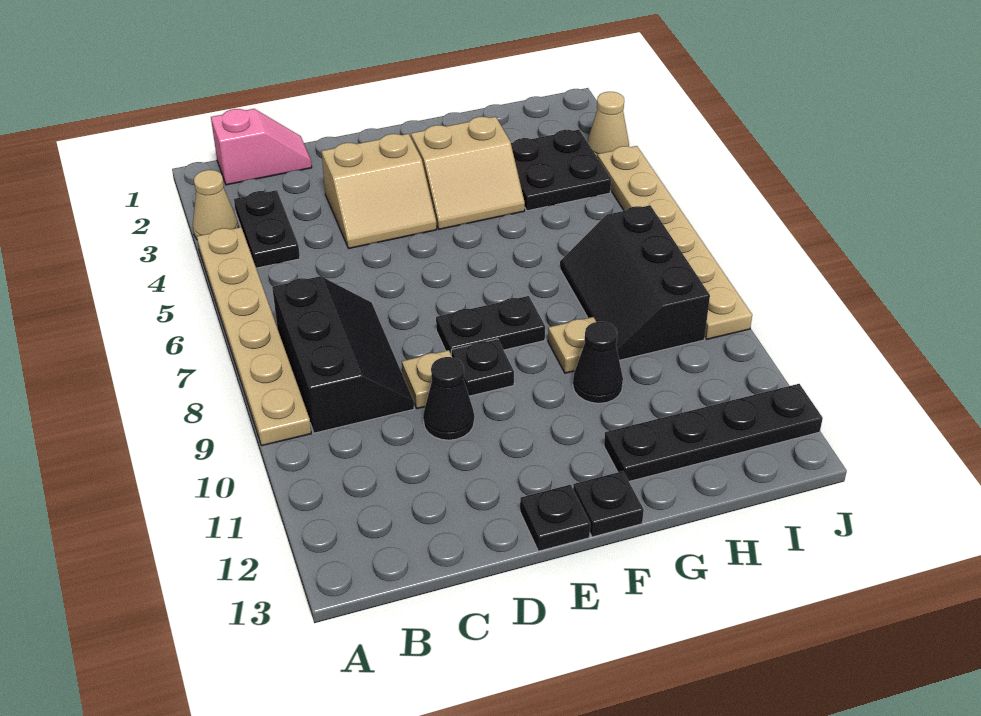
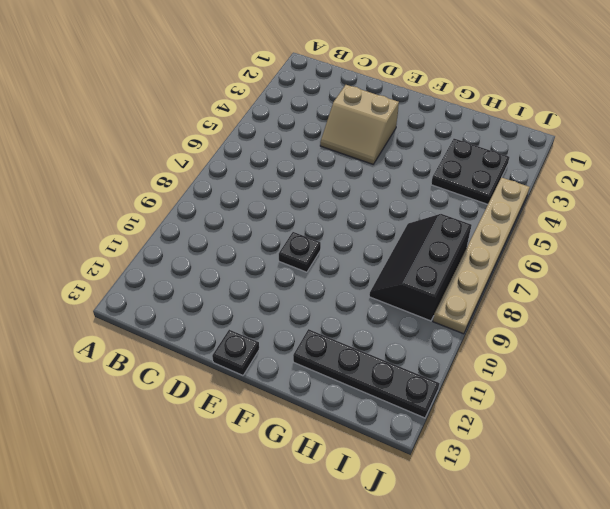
none -> tan 1x1 cone [193,170,238,239]
none -> tan 1x6 plate [197,227,311,446]
none -> pink 1x2 slope [211,109,312,185]

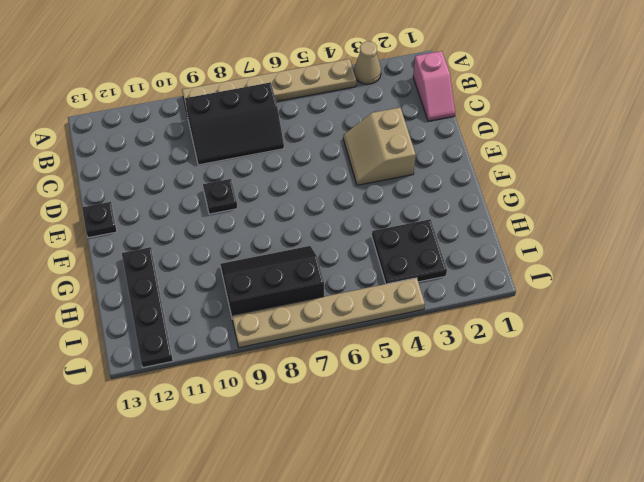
none -> black 1x2 plate [234,190,300,268]
none -> tan 1x1 plate [402,350,452,409]
none -> black 1x1 cone [423,357,474,440]

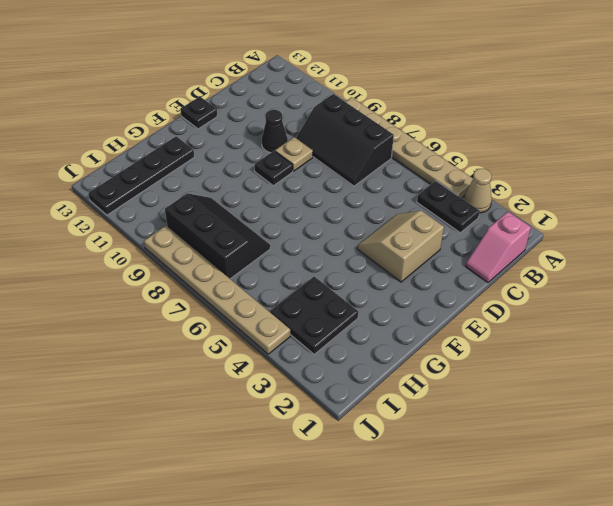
none -> black 1x2 plate [436,296,545,353]
none -> tan 2x2 slope [411,117,525,229]
none -> black 1x1 plate [573,471,644,537]

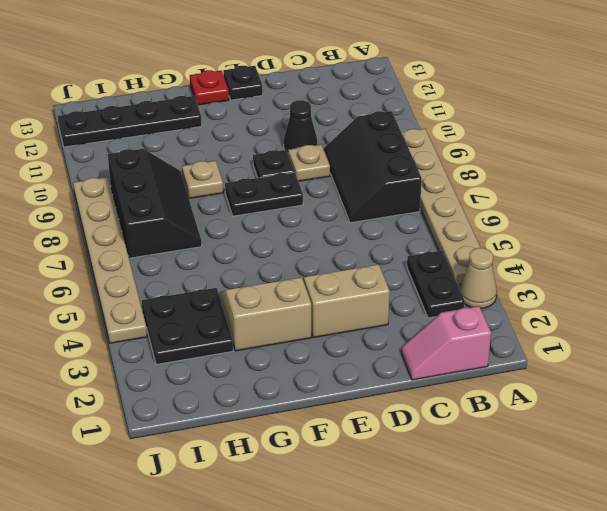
red 1x1 plate [190,70,229,105] -> black 1x1 plate [573,471,644,537]
none -> black 1x1 cone [573,322,623,403]
none -> tan 1x1 cone [587,92,629,156]

